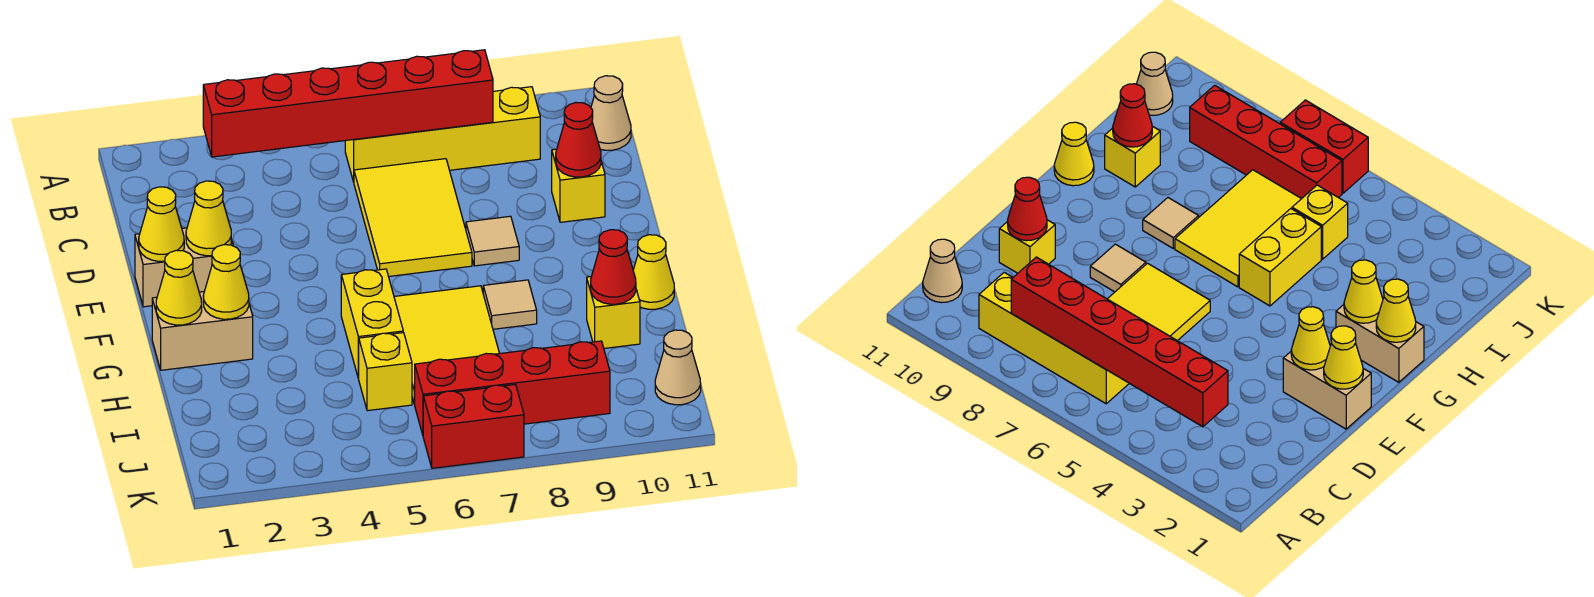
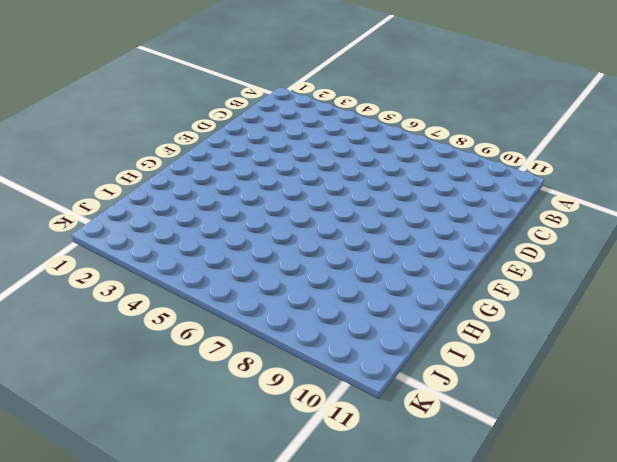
none -> yellow 1x4 brick [345,87,540,182]
none -> tan 1x1 cone [591,76,631,150]
none -> yellow 2x3 tile [354,159,472,277]

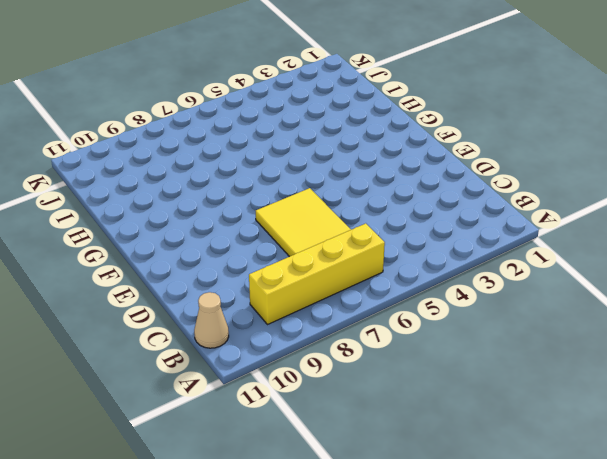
none -> yellow 1x1 brick [552,149,605,222]
none -> tan 1x2 brick [135,228,233,307]
none -> tan 1x1 tile [466,216,519,266]

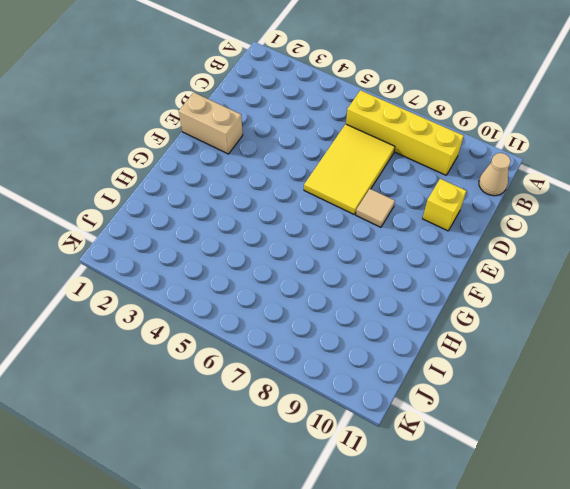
none -> tan 1x2 brick [152,292,253,370]
none -> yellow 1x2 brick [341,269,403,379]
none -> yellow 2x3 tile [394,286,500,404]

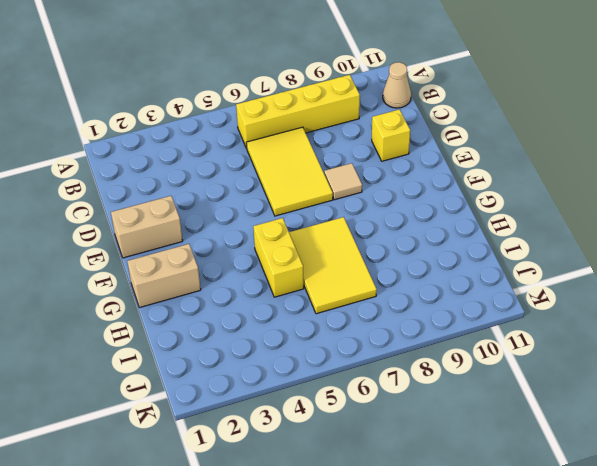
none -> tan 1x1 tile [483,280,537,329]
none -> yellow 1x1 cone [633,235,674,309]
none -> yellow 1x1 brick [587,277,640,348]

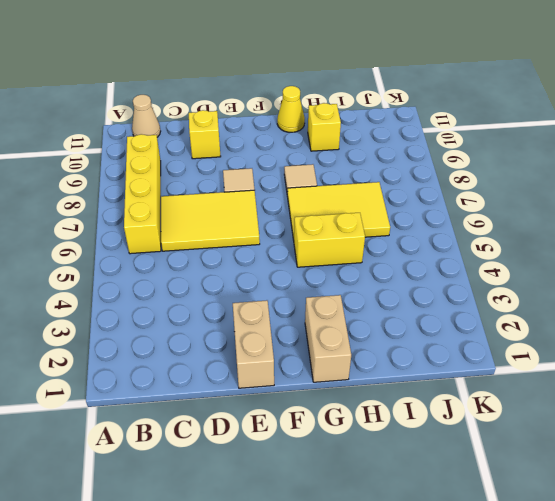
none -> yellow 1x1 brick [359,333,412,411]
none -> red 1x4 brick [415,341,610,435]
none -> tan 1x1 cone [655,330,701,405]

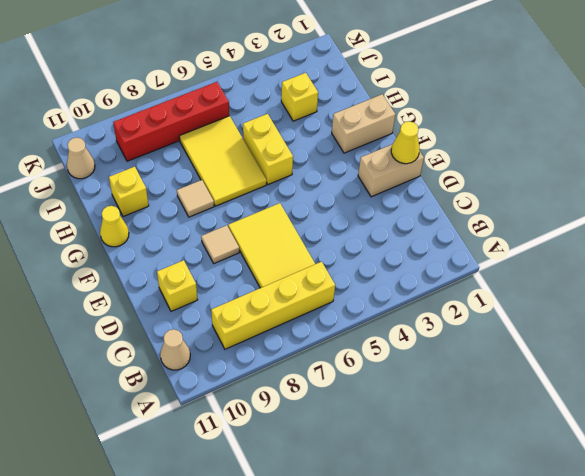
yellow 1x1 brick [281,73,318,121] -> yellow 1x1 brick moved to [359,333,412,411]
none -> red 1x2 brick [423,385,524,468]
none -> red 1x6 brick [203,50,493,157]
none -> red 1x1 cone [556,103,601,177]

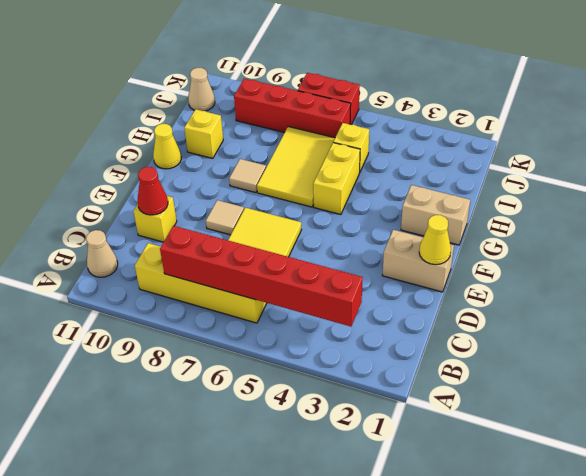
none -> yellow 1x1 cone [186,181,231,256]
none -> yellow 1x1 cone [156,250,202,325]
none -> yellow 1x1 cone [203,245,249,319]

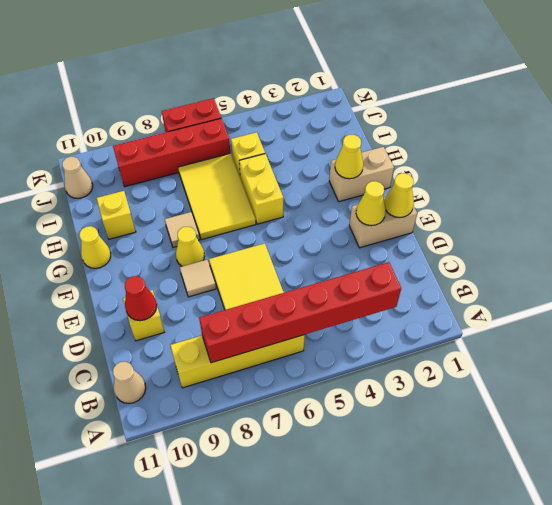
yellow 1x1 cone [176,227,205,266] -> yellow 1x1 cone moved to [156,250,202,325]
none -> red 1x1 cone [591,230,636,304]

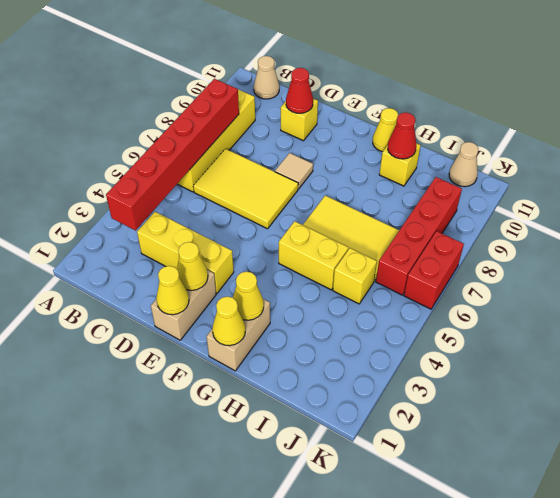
yellow 1x3 brick [137,212,234,293] -> none
none -> tan 1x1 tile [483,280,537,329]

